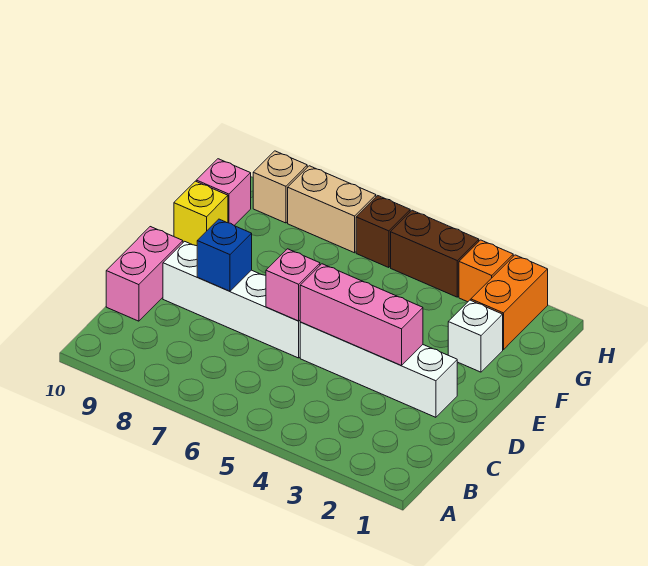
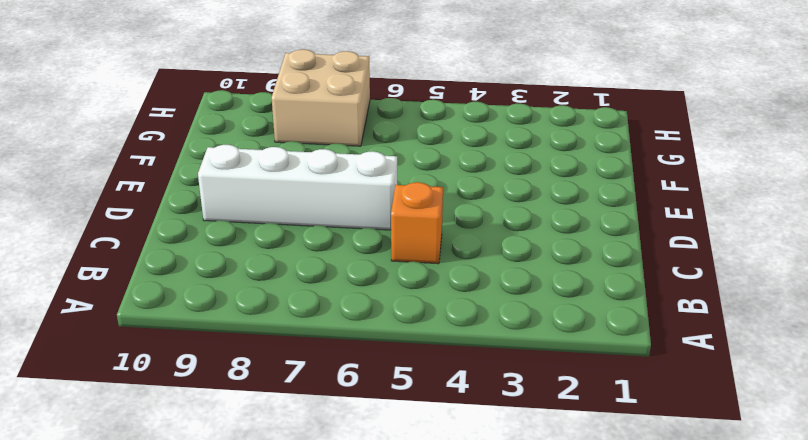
orange 1x1 brick [391,182,443,264] -> orange 1x1 brick moved to [459,240,513,302]
tan 2x2 brick [272,49,370,146] -> tan 1x2 brick [288,166,376,253]
none -> pink 1x2 brick [106,227,183,321]
none -> white 1x4 brick [300,322,457,417]
none -> white 1x1 brick [448,300,503,372]

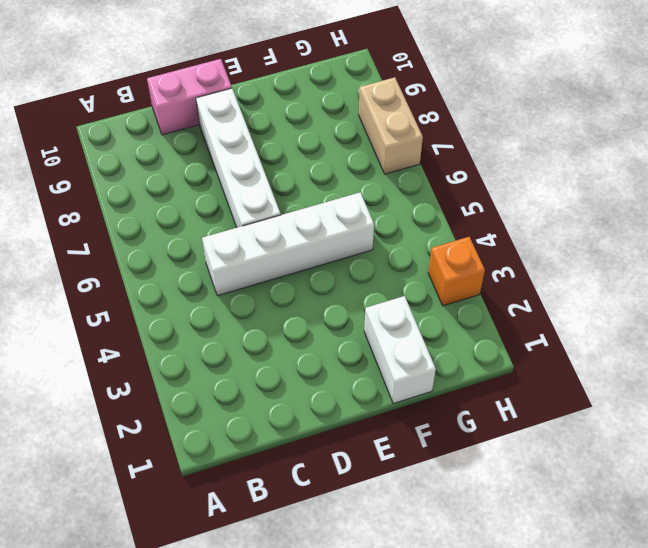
white 1x4 brick [202,192,374,296] -> white 1x4 brick turned to [300,322,457,417]
white 1x2 brick [364,296,436,404] -> white 1x1 brick [448,300,503,372]
none -> yellow 1x1 brick [174,181,228,246]
none -> orange 1x2 brick [471,255,548,350]
none -> pink 1x1 brick [196,159,251,225]

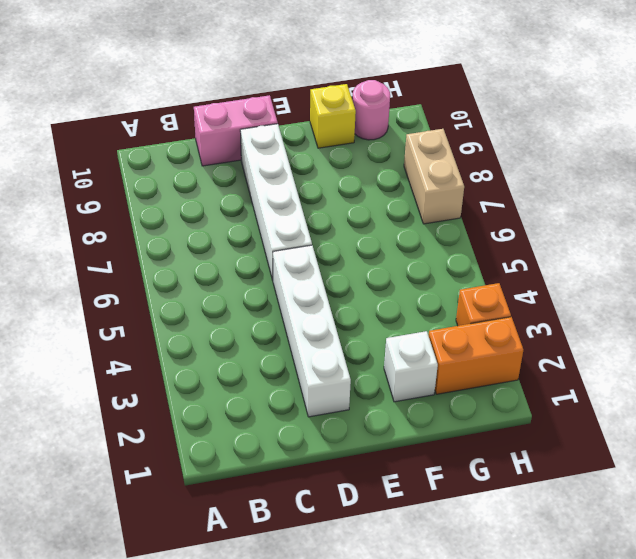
pink 1x1 round brick [352,80,390,140] -> pink 1x1 brick [196,159,251,225]
none -> brown 1x2 brick [391,210,479,297]
none -> brown 1x1 brick [356,196,410,268]
none -> tan 1x1 brick [253,151,307,223]

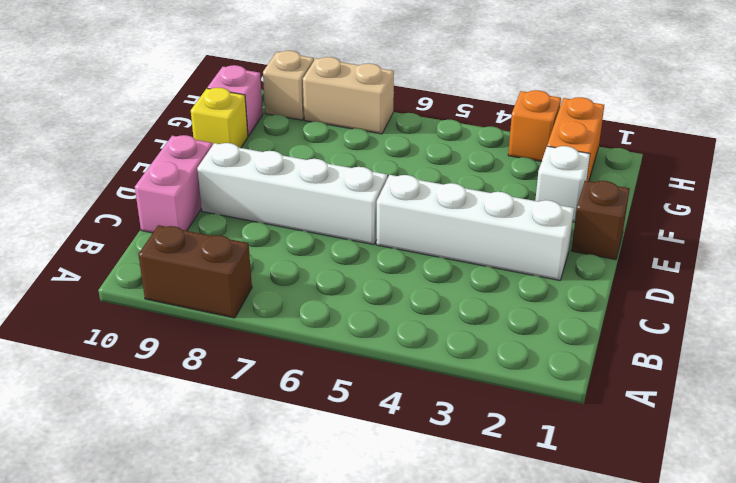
brown 1x2 brick [138,225,252,318] -> brown 1x2 brick moved to [391,210,479,297]
brown 1x1 brick [571,181,630,260] -> brown 1x1 brick moved to [356,196,410,268]
none -> pink 1x3 brick [300,264,423,365]
none -> pink 1x1 brick [266,249,320,321]
none -> blue 1x1 brick [197,219,252,291]

